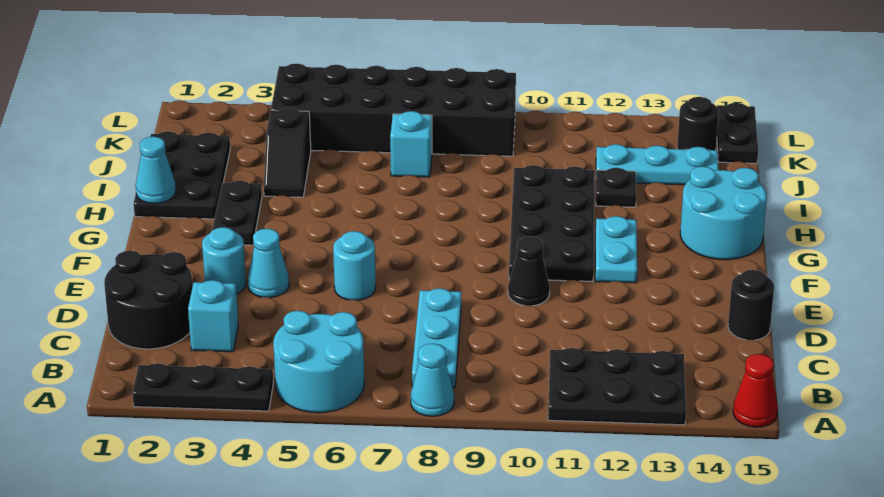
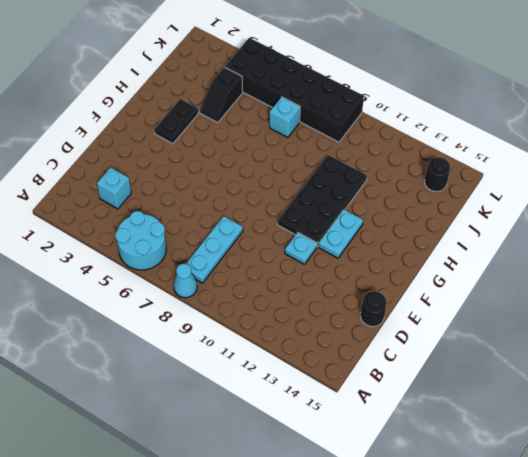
cyan 1x1 plate [285,233,317,264] -> none
none -> black 1x3 plate [132,363,273,411]
none -> black 2x3 plate [548,348,686,425]
none -> red 1x1 cone [733,354,778,427]

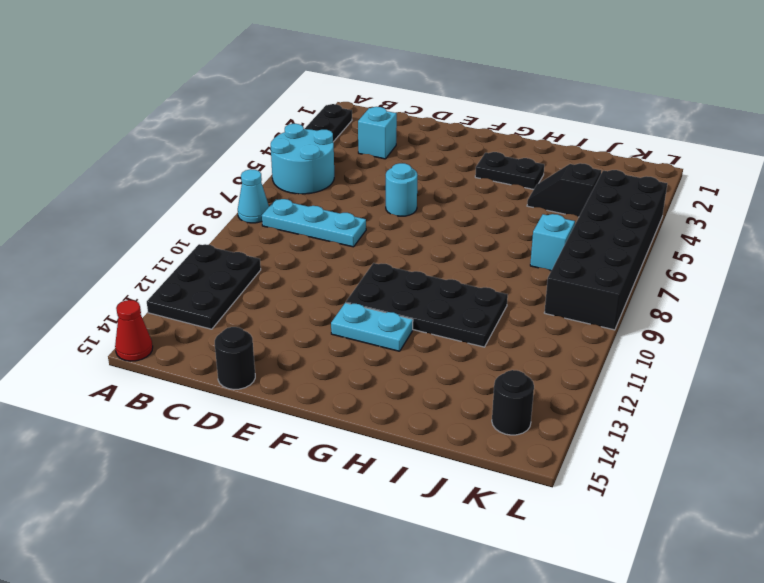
none -> black 2x2 round brick [104,251,193,349]
none -> cyan 1x1 round brick [202,227,246,293]
none -> cyan 1x1 cone [248,229,289,298]

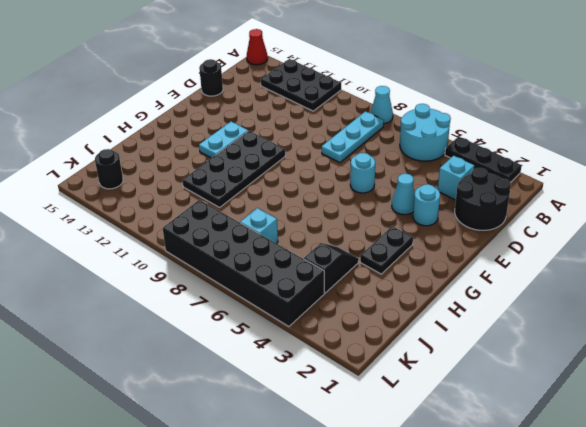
none -> black 1x1 cone [508,237,550,306]
none -> cyan 2x2 round brick [680,166,767,260]
none -> black 2x3 plate [134,131,230,219]

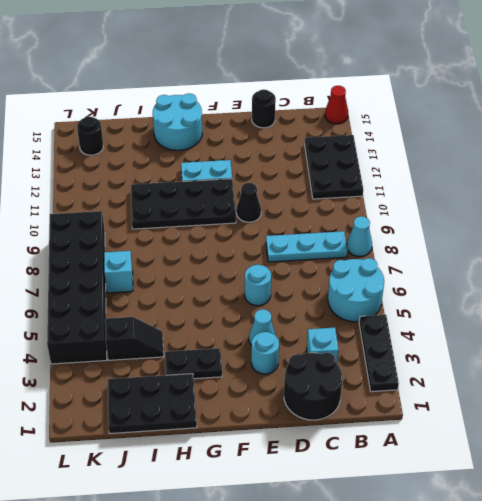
none -> black 1x1 plate [596,168,636,207]
none -> cyan 1x3 plate [596,144,719,185]
none -> black 1x2 plate [717,103,758,163]

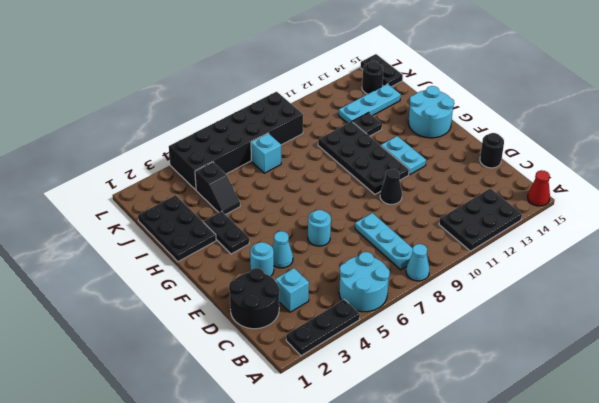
none -> cyan 1x1 cone [136,137,176,204]

